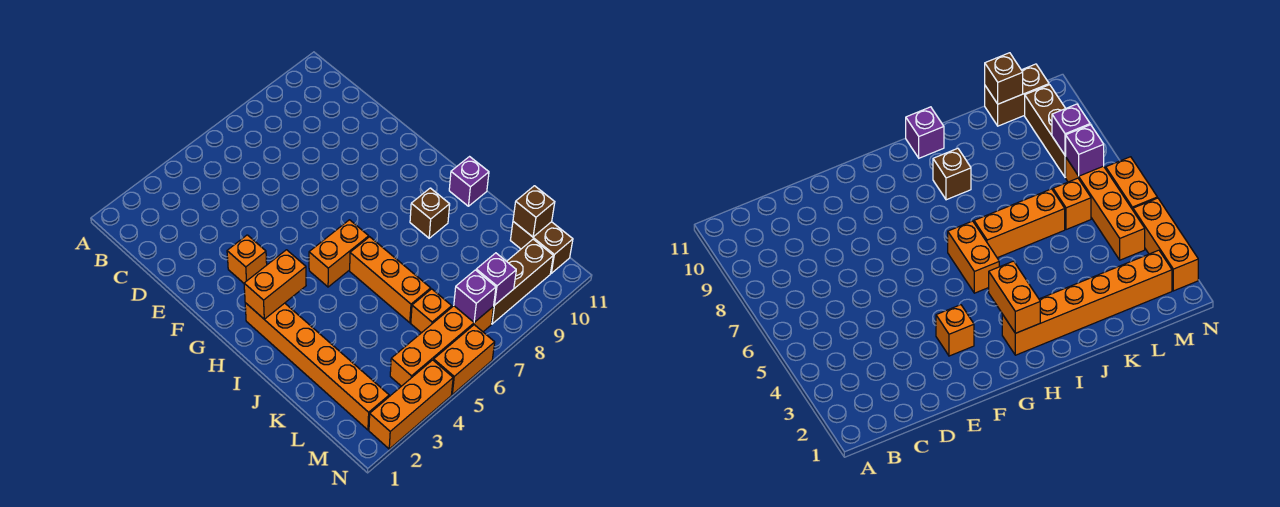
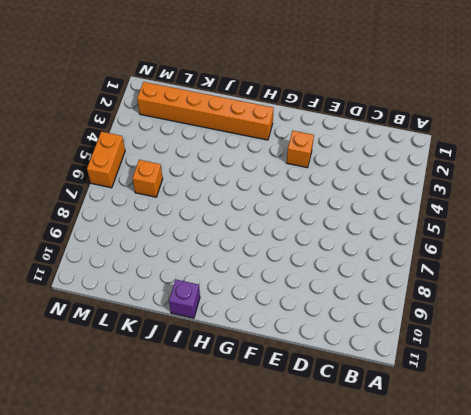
none -> orange 1x2 brick [309,220,369,287]
none -> orange 1x3 brick [350,237,431,323]
none -> brown 1x1 brick [410,188,450,238]

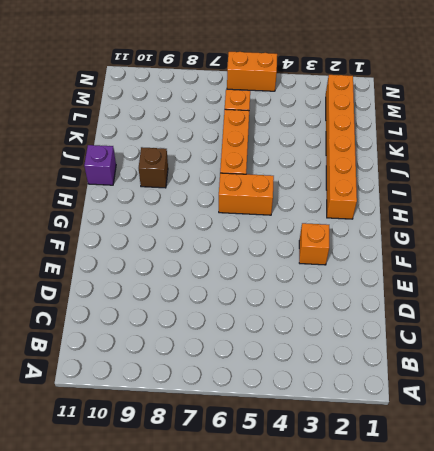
none -> brown 1x2 brick [510,222,573,273]
none -> orange 1x4 brick [390,306,493,386]
none -> brown 1x3 brick [491,239,553,324]

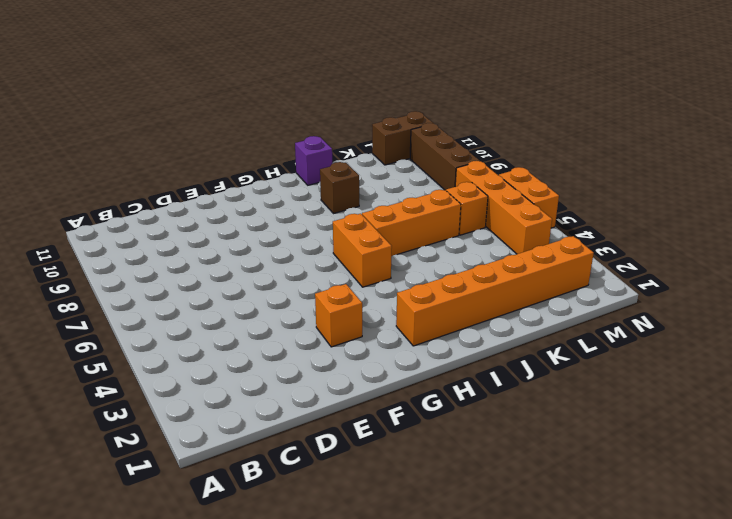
none -> orange 1x3 brick [369,360,453,449]
none -> orange 1x2 brick [244,250,306,319]
none -> brown 1x1 brick [513,186,555,237]

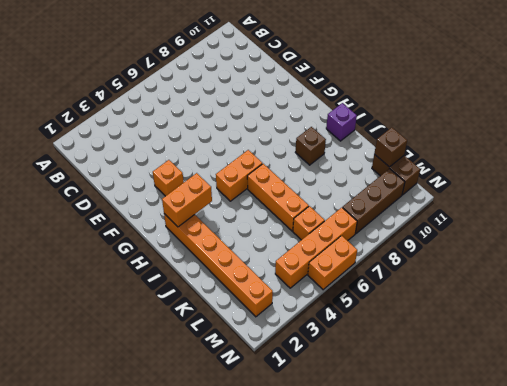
none -> orange 1x3 brick [369,360,453,449]
none -> purple 1x1 brick [454,270,496,322]
none -> purple 1x1 brick [476,253,516,305]

